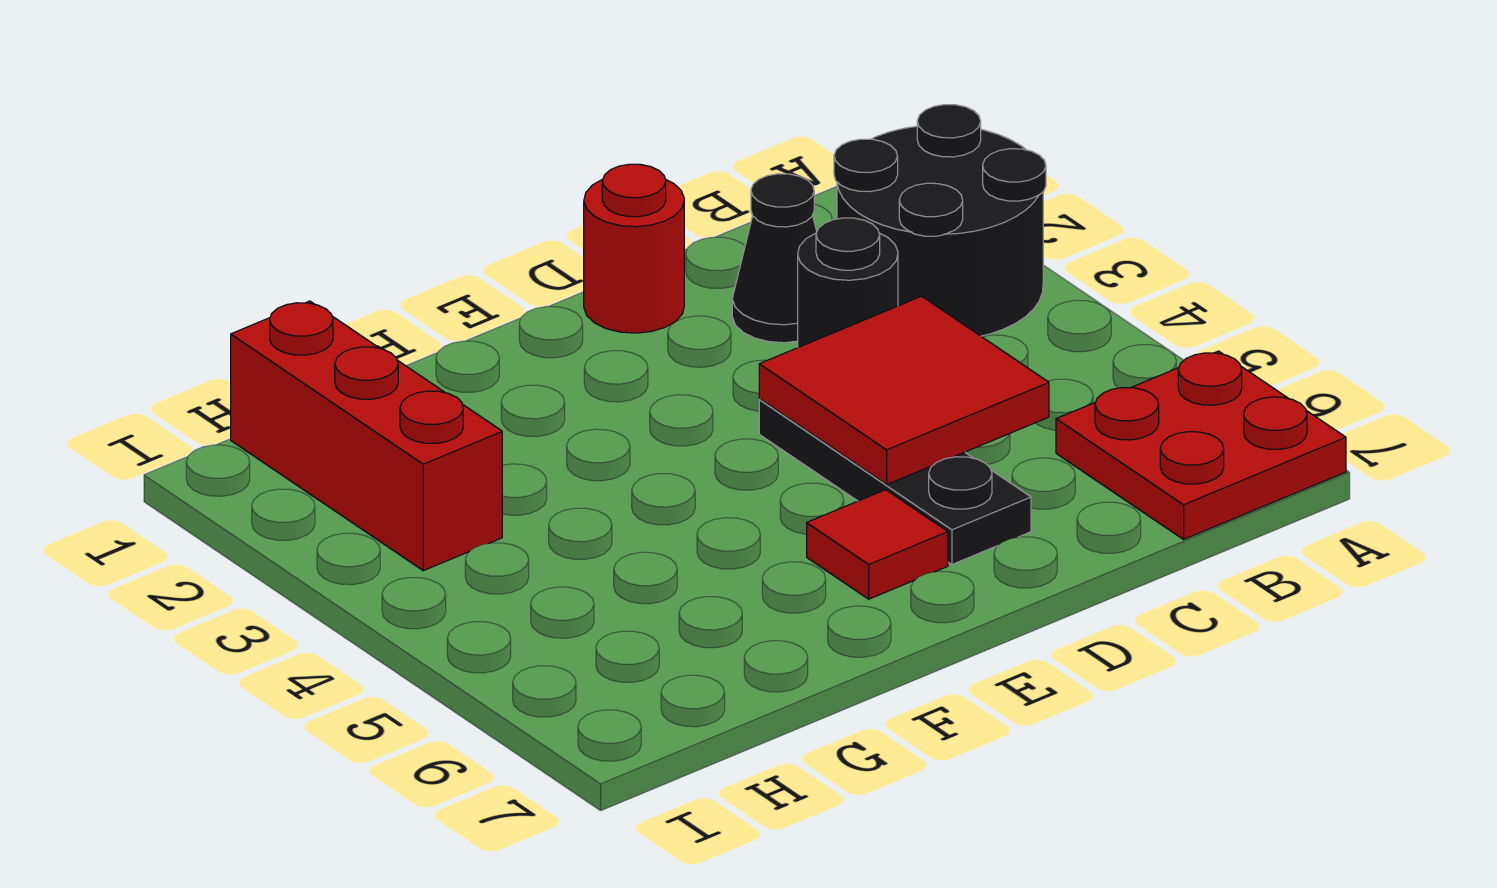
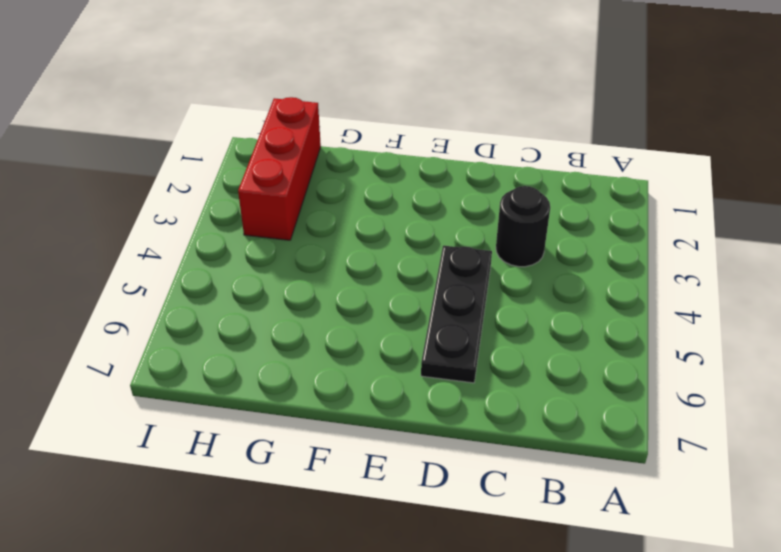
none -> black 2x2 round brick [834,105,1046,336]
none -> red 2x2 plate [1056,351,1346,539]

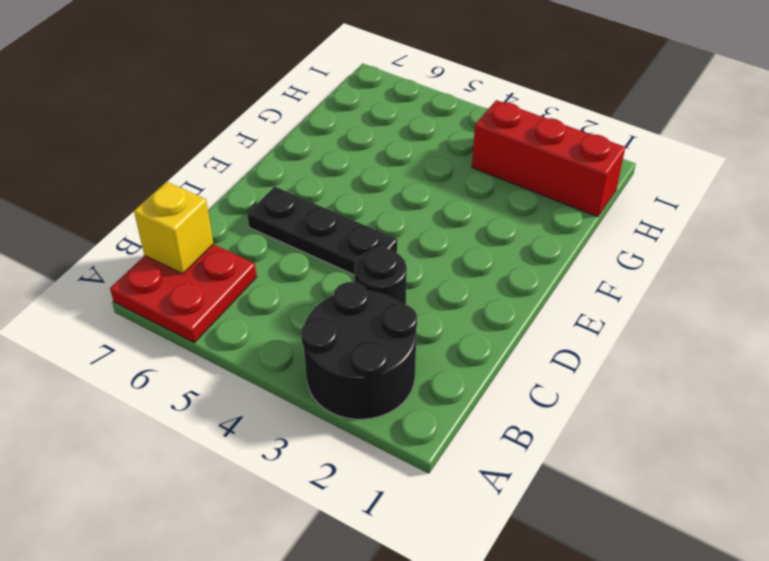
yellow 1x1 brick [134,182,213,274] -> none
none -> black 1x1 cone [732,174,817,343]
none -> red 1x1 round brick [584,164,684,333]

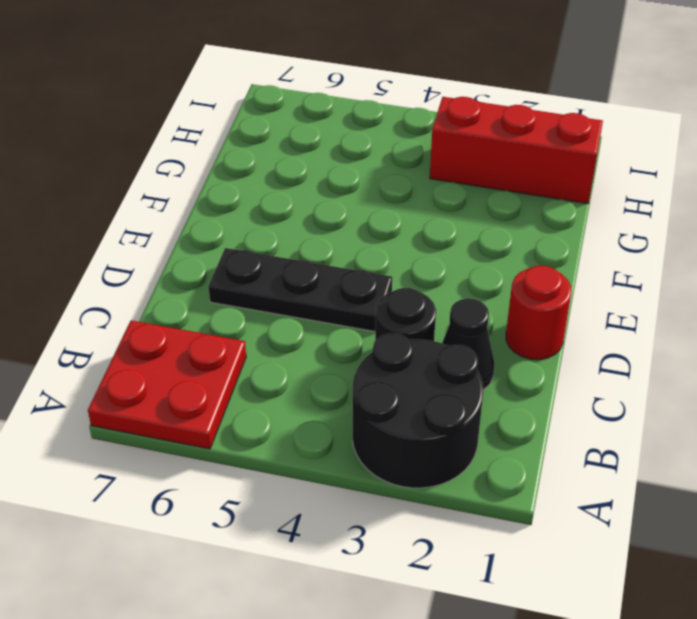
none -> red 1x1 tile [807,490,948,599]
none -> red 2x2 tile [759,296,1049,484]

